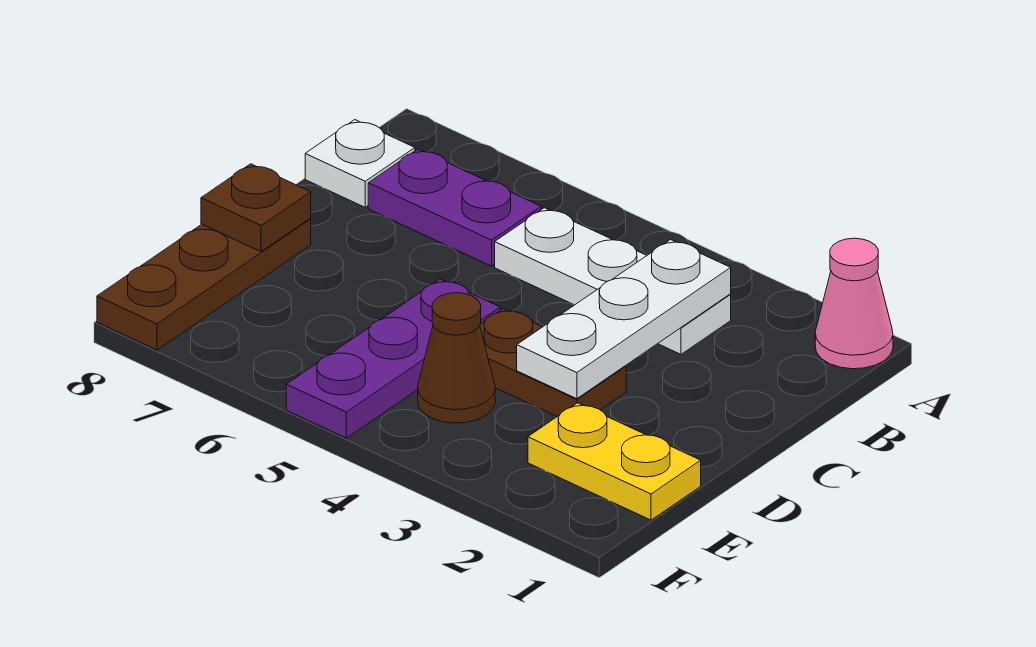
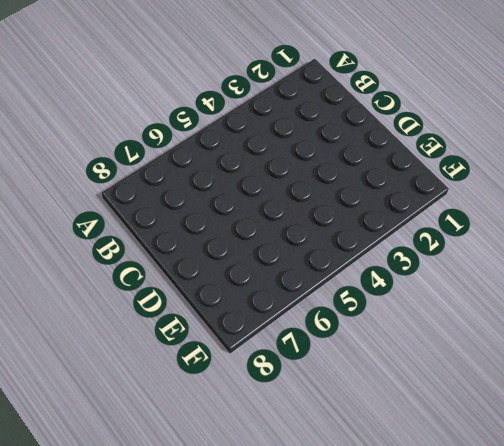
none -> pink 1x1 cone [815,238,893,369]
none -> white 1x3 plate [495,208,731,354]

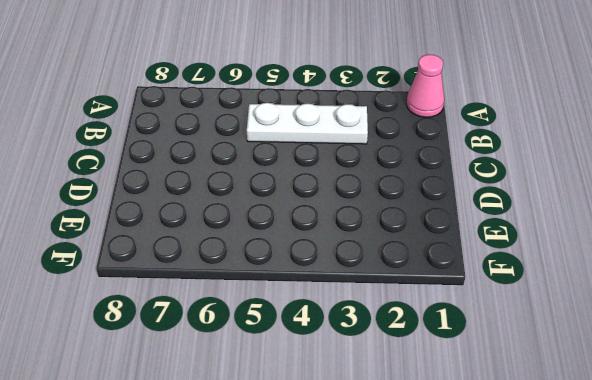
none -> purple 1x2 plate [368,149,541,266]
none -> white 1x1 plate [305,120,415,207]

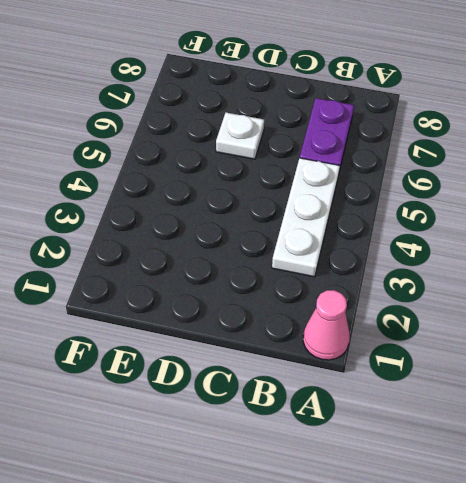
white 1x1 plate [216,113,264,159] -> white 1x1 plate moved to [305,120,415,207]
none -> brown 1x2 plate [480,309,626,416]
none -> purple 1x3 plate [286,279,500,438]

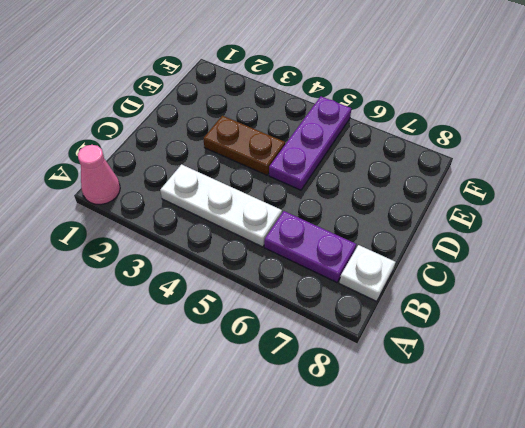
none -> brown 1x3 plate [97,219,311,350]
none -> yellow 1x2 plate [528,403,701,520]

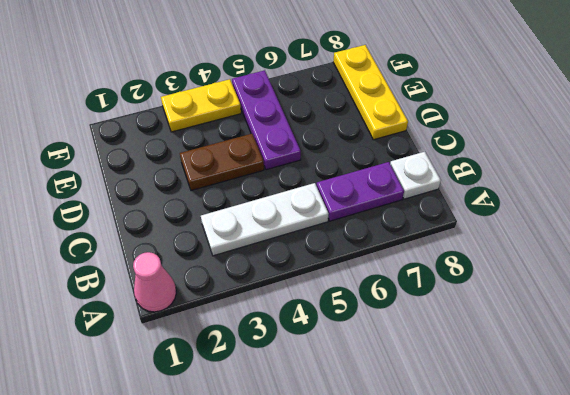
yellow 1x3 plate [333,45,408,140] -> brown 1x3 plate [97,219,311,350]
yellow 1x2 plate [161,79,241,132] -> yellow 1x2 plate moved to [528,403,701,520]
none -> brown 1x1 cone [418,293,495,423]
none -> white 1x3 plate [517,240,731,399]

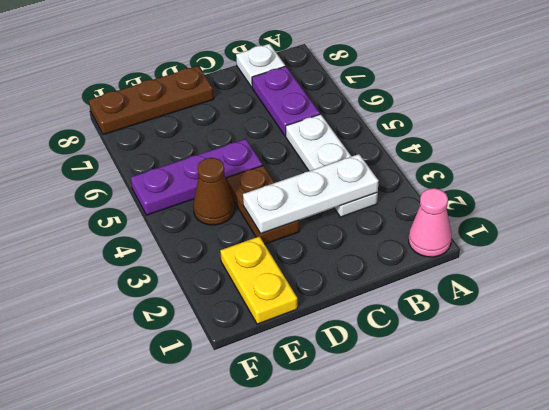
none -> brown 1x1 plate [201,164,311,252]

